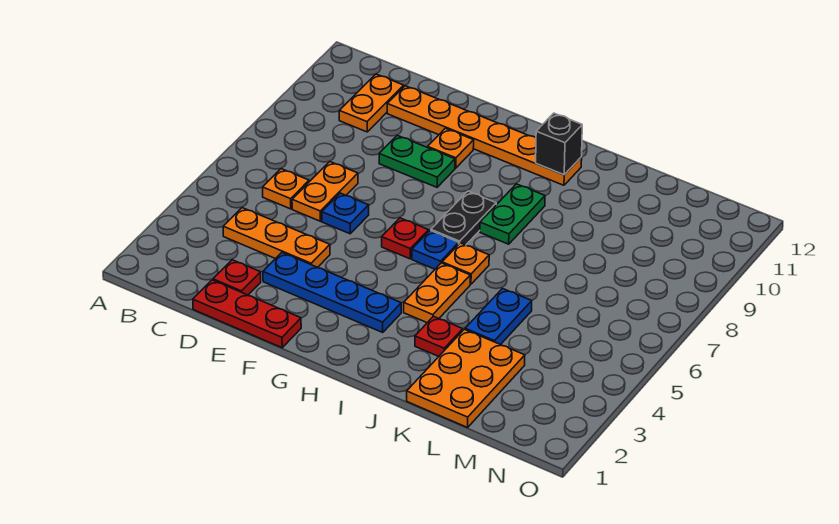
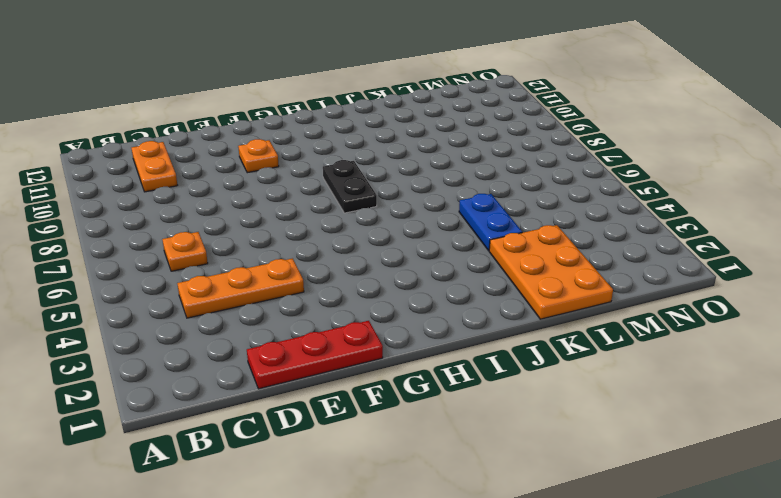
none -> red 1x1 plate [213,260,261,295]
none -> orange 1x2 plate [292,162,358,221]
none -> orange 1x6 plate [387,86,582,185]

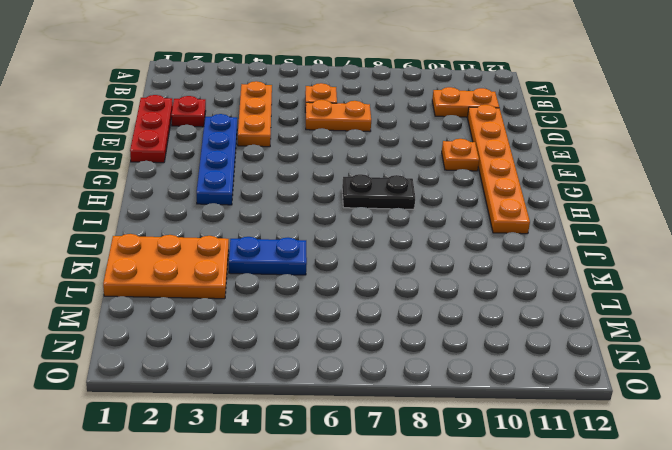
none -> blue 1x1 plate [322,193,369,234]
none -> green 1x2 plate [379,135,455,187]
none -> red 1x1 plate [382,218,429,259]

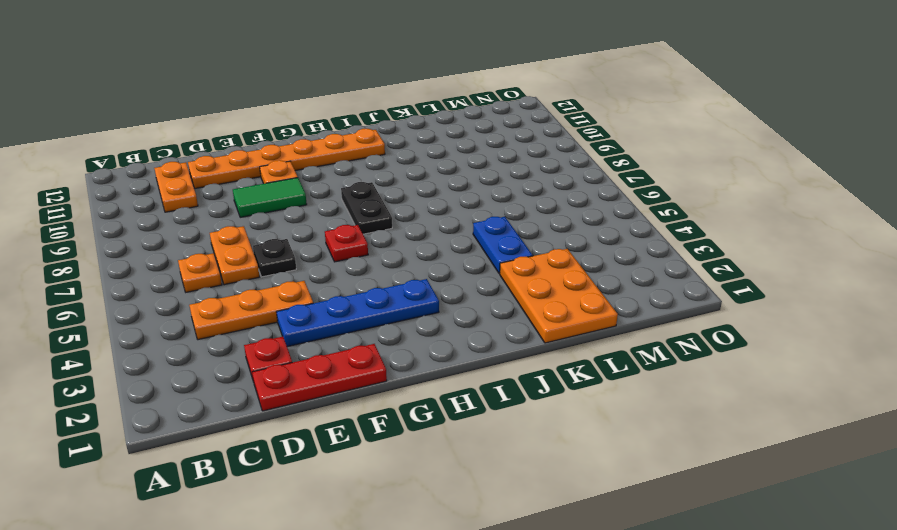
black 1x1 plate [253,239,296,277] -> blue 1x1 plate [322,193,369,234]
green 1x2 tile [233,178,307,217] -> green 1x2 plate [379,135,455,187]
none -> blue 1x1 plate [412,231,459,269]
none -> orange 1x2 plate [404,263,470,323]
none -> orange 1x1 plate [442,243,489,284]

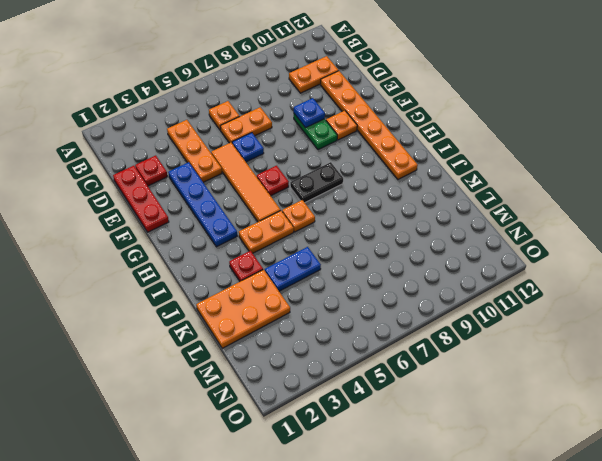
orange 1x4 tile [211,142,281,222] -> none
blue 1x1 plate [294,98,325,128] -> blue 1x1 plate moved to [412,231,459,269]
none -> green 1x2 plate [480,184,545,244]
none -> black 1x1 brick [536,113,582,175]

